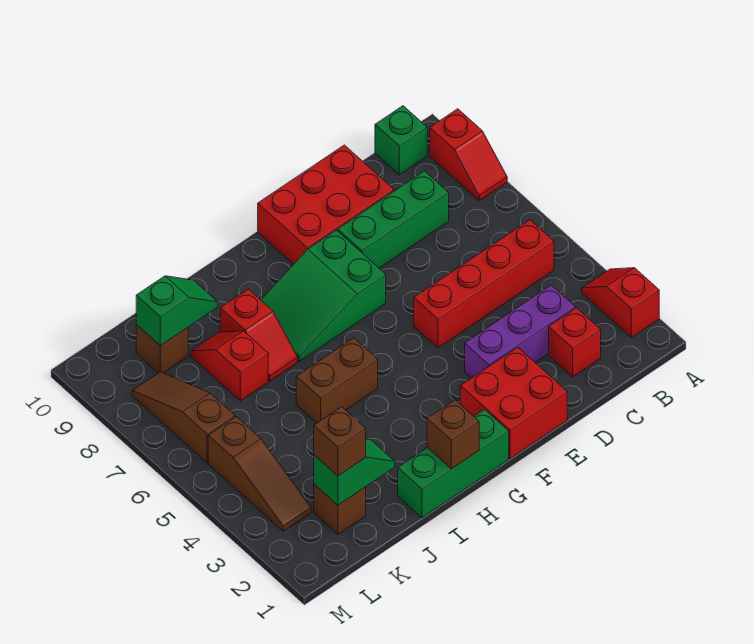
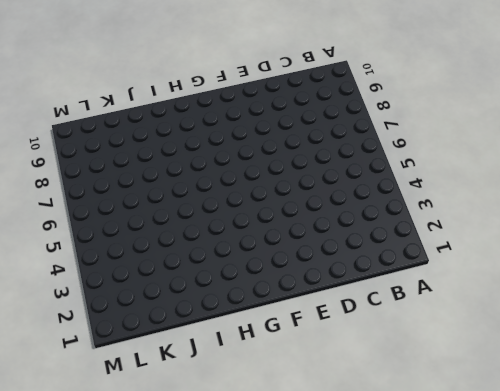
none -> red 1x2 slope [582,268,659,337]
none -> red 1x2 slope [430,109,507,201]
none -> red 1x4 brick [414,220,554,348]

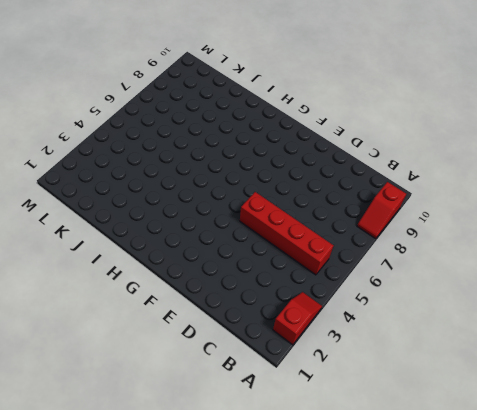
none -> green 1x1 brick [375,106,427,175]
none -> red 1x1 brick [549,308,601,377]
none -> purple 1x3 brick [465,285,575,378]

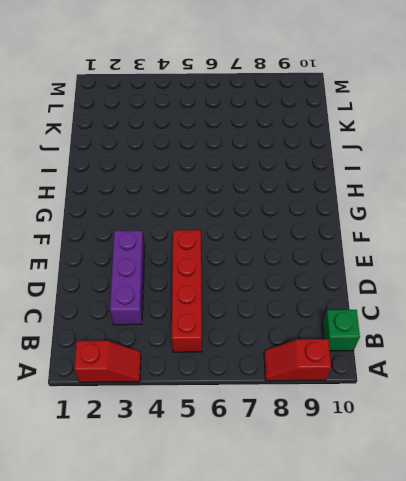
none -> red 1x1 brick [549,308,601,377]
none -> green 1x3 brick [338,171,449,268]
none -> red 2x3 brick [258,145,394,264]

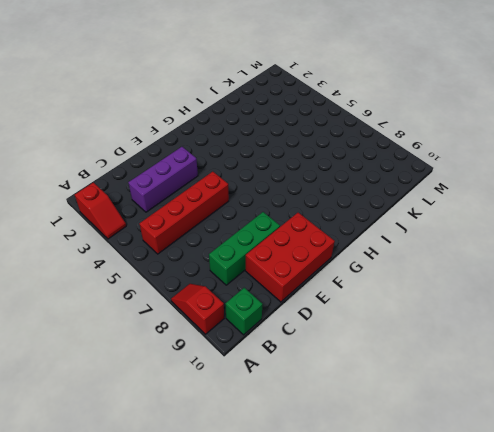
none -> red 1x1 brick [549,308,601,377]
none -> red 2x2 brick [460,347,567,459]
none -> green 2x3 slope [261,230,386,361]

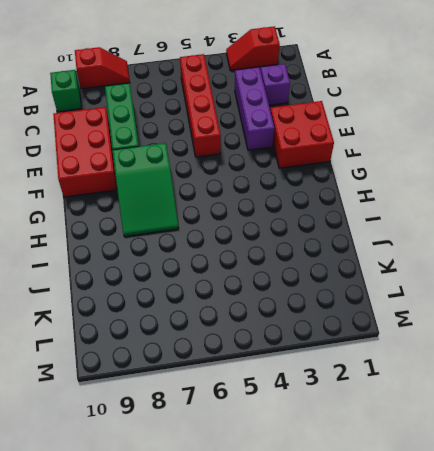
purple 1x1 brick [261,64,290,105] -> red 1x1 brick [549,308,601,377]
none -> green 1x3 brick [398,409,509,518]
none -> brown 1x2 brick [296,338,378,423]
none -> red 1x2 slope [220,289,298,381]

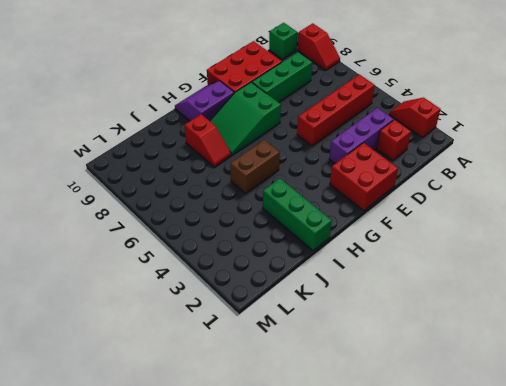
purple 2x2 slope [175,81,234,121] -> none
green 1x3 brick [263,178,332,251] -> green 1x3 brick turned to [398,409,509,518]
none -> red 1x2 slope [191,331,268,401]
none -> brown 1x1 brick [314,484,366,534]
none -> brown 1x1 brick [136,325,188,373]

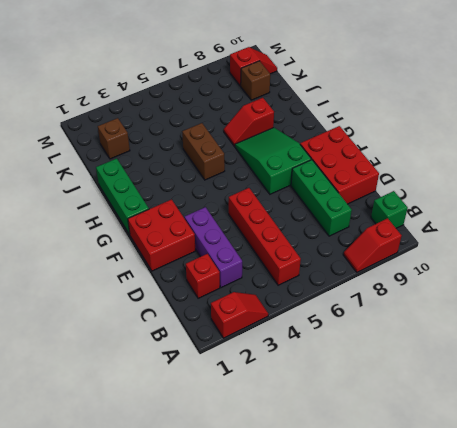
red 1x2 slope [230,47,277,86] -> red 1x2 slope moved to [191,331,268,401]
none -> brown 1x3 slope [208,417,311,531]
none -> brown 1x3 slope [132,372,235,463]
none -> brown 1x1 brick [427,400,479,469]

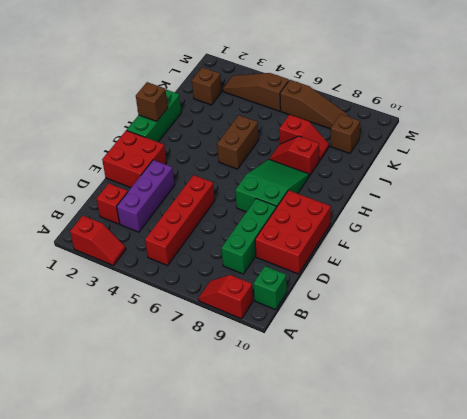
none -> green 1x2 slope [314,439,395,505]
none -> green 1x2 slope [136,276,218,346]
none -> brown 1x1 brick [314,407,366,476]

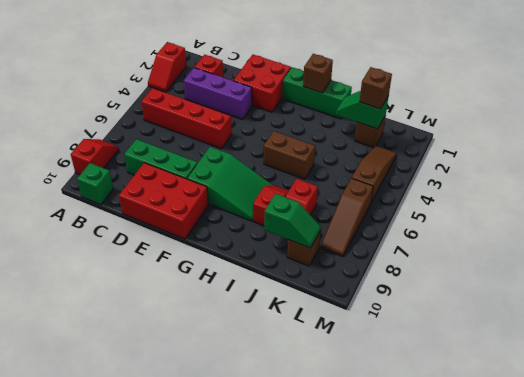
green 1x2 slope [264,194,321,248] -> green 1x2 slope turned to [136,276,218,346]

